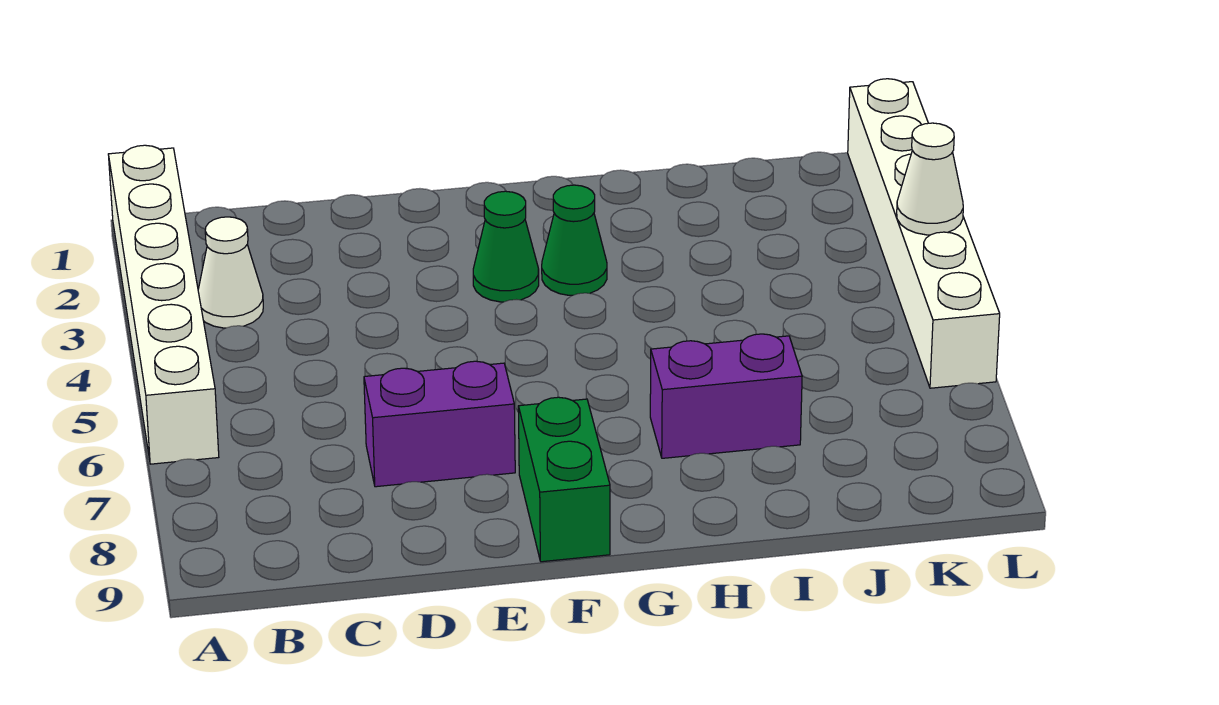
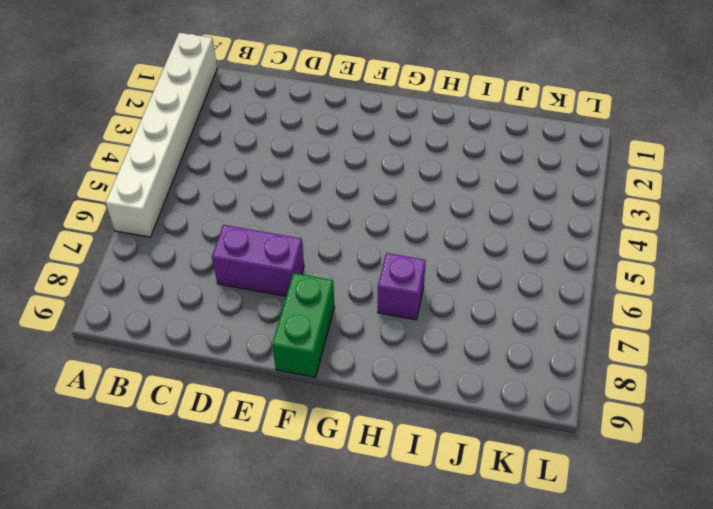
purple 1x1 brick [378,253,426,320] -> purple 1x2 brick [650,334,802,458]
none -> white 1x1 cone [198,217,263,328]
none -> green 1x1 cone [473,191,539,302]

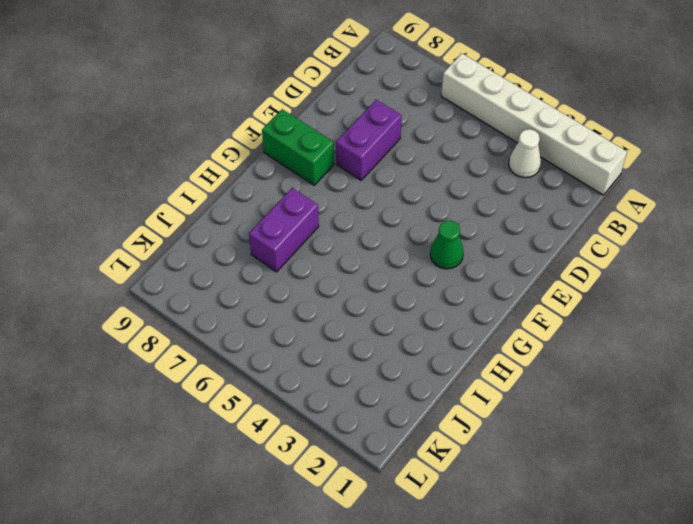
none -> green 1x1 cone [542,185,607,295]
none -> white 1x6 brick [848,79,1000,388]

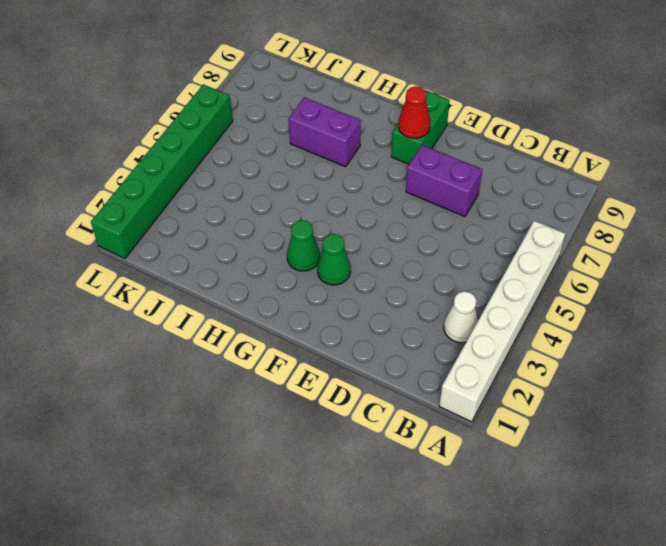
red 1x1 cone [398,86,430,138] -> none
green 1x6 brick [91,84,233,258] -> white 1x6 brick [848,79,1000,388]
none -> white 1x1 cone [897,123,963,235]

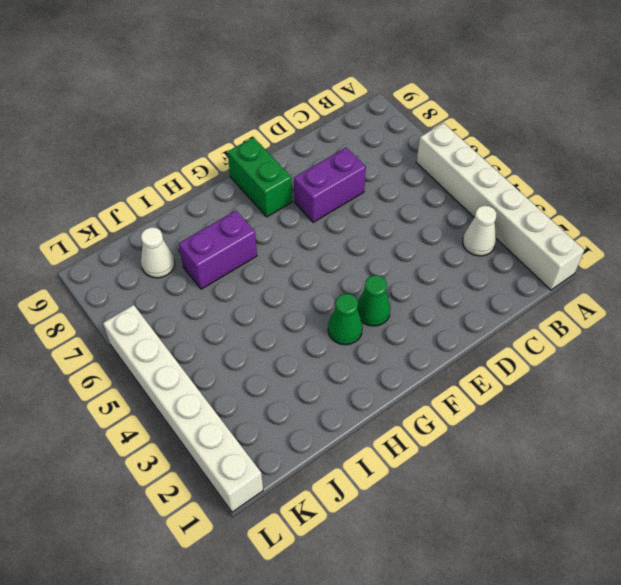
white 1x1 cone [141,227,175,278] -> white 1x1 cone moved to [897,123,963,235]

